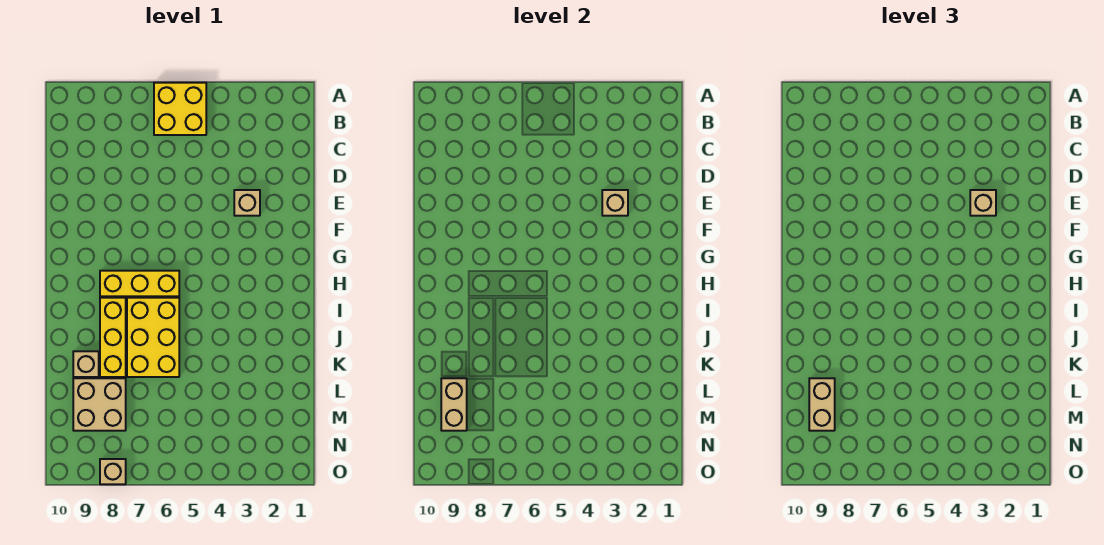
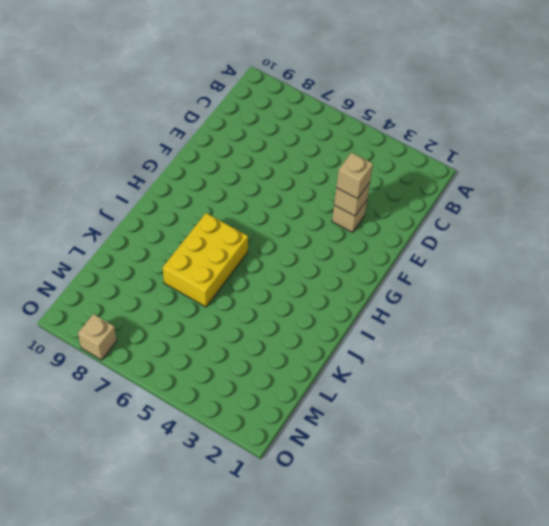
none -> yellow 2x2 brick [154,83,206,135]
none -> yellow 1x3 brick [100,271,179,296]
none -> yellow 1x3 brick [100,298,126,377]

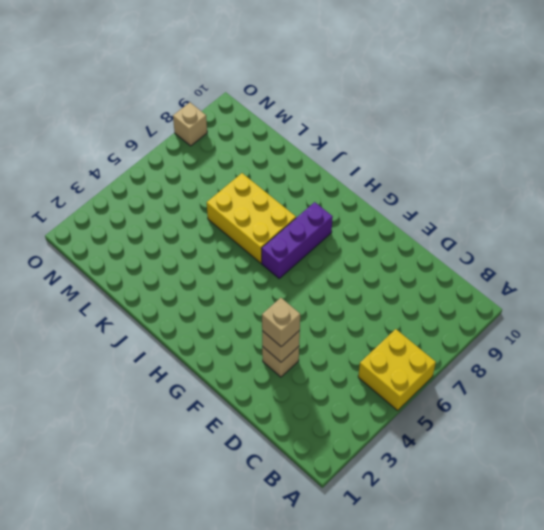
purple 1x3 brick [261,202,333,278] -> yellow 1x3 brick [100,271,179,296]
none -> yellow 1x3 brick [100,298,126,377]
none -> tan 1x1 brick [73,351,99,377]
none -> tan 2x2 brick [73,378,126,431]

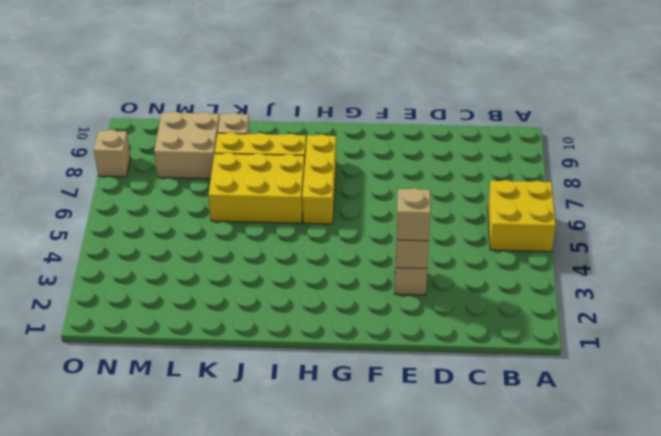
none -> tan 1x2 brick [441,378,467,431]
none -> tan 1x2 brick [809,378,835,431]

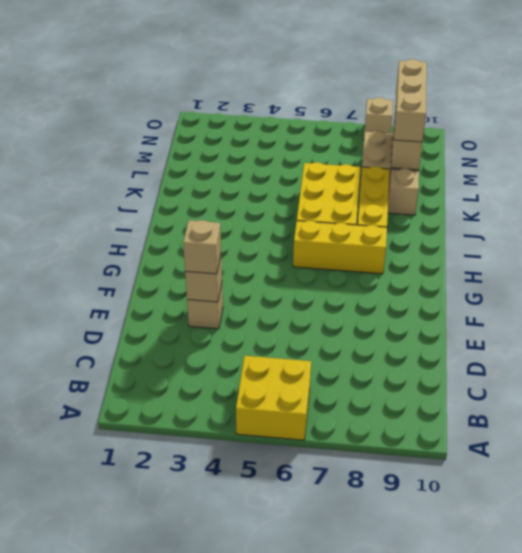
tan 1x3 brick [394,59,427,142] -> tan 1x2 brick [809,378,835,431]

